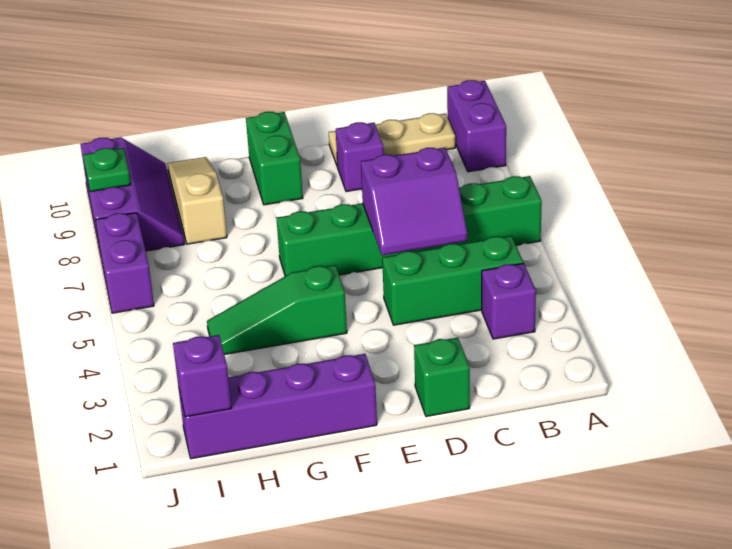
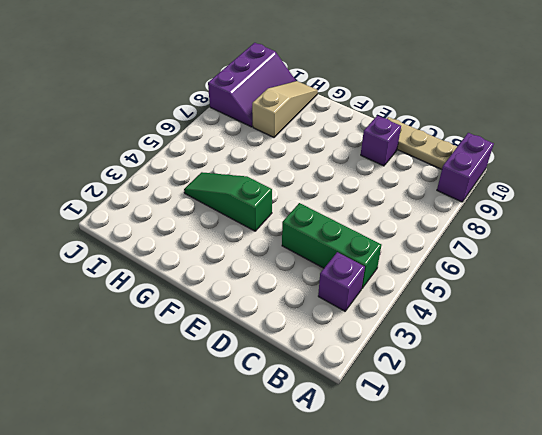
none -> green 1x6 brick [277,176,542,276]
none -> green 1x1 brick [414,338,470,417]
none -> purple 1x4 brick [179,354,377,459]

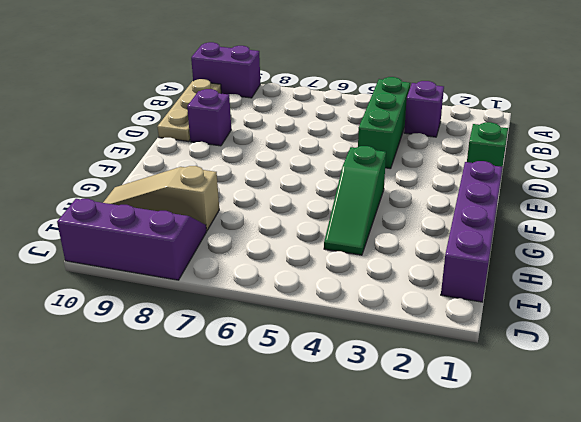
none -> green 1x6 brick [277,176,542,276]
none -> green 1x2 brick [246,112,303,205]
none -> purple 1x2 brick [95,213,154,313]

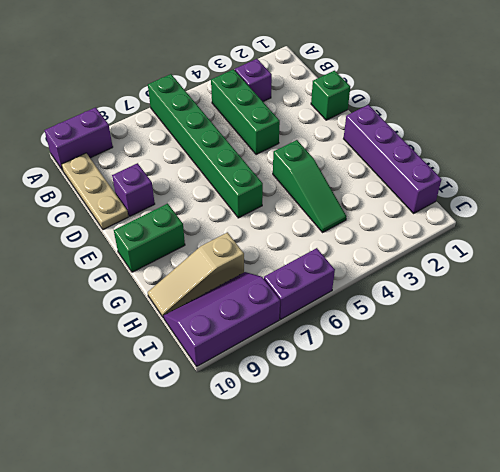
none -> purple 2x2 slope [361,148,467,255]
none -> purple 1x1 brick [173,335,231,417]
none -> green 1x1 plate [83,148,131,192]

